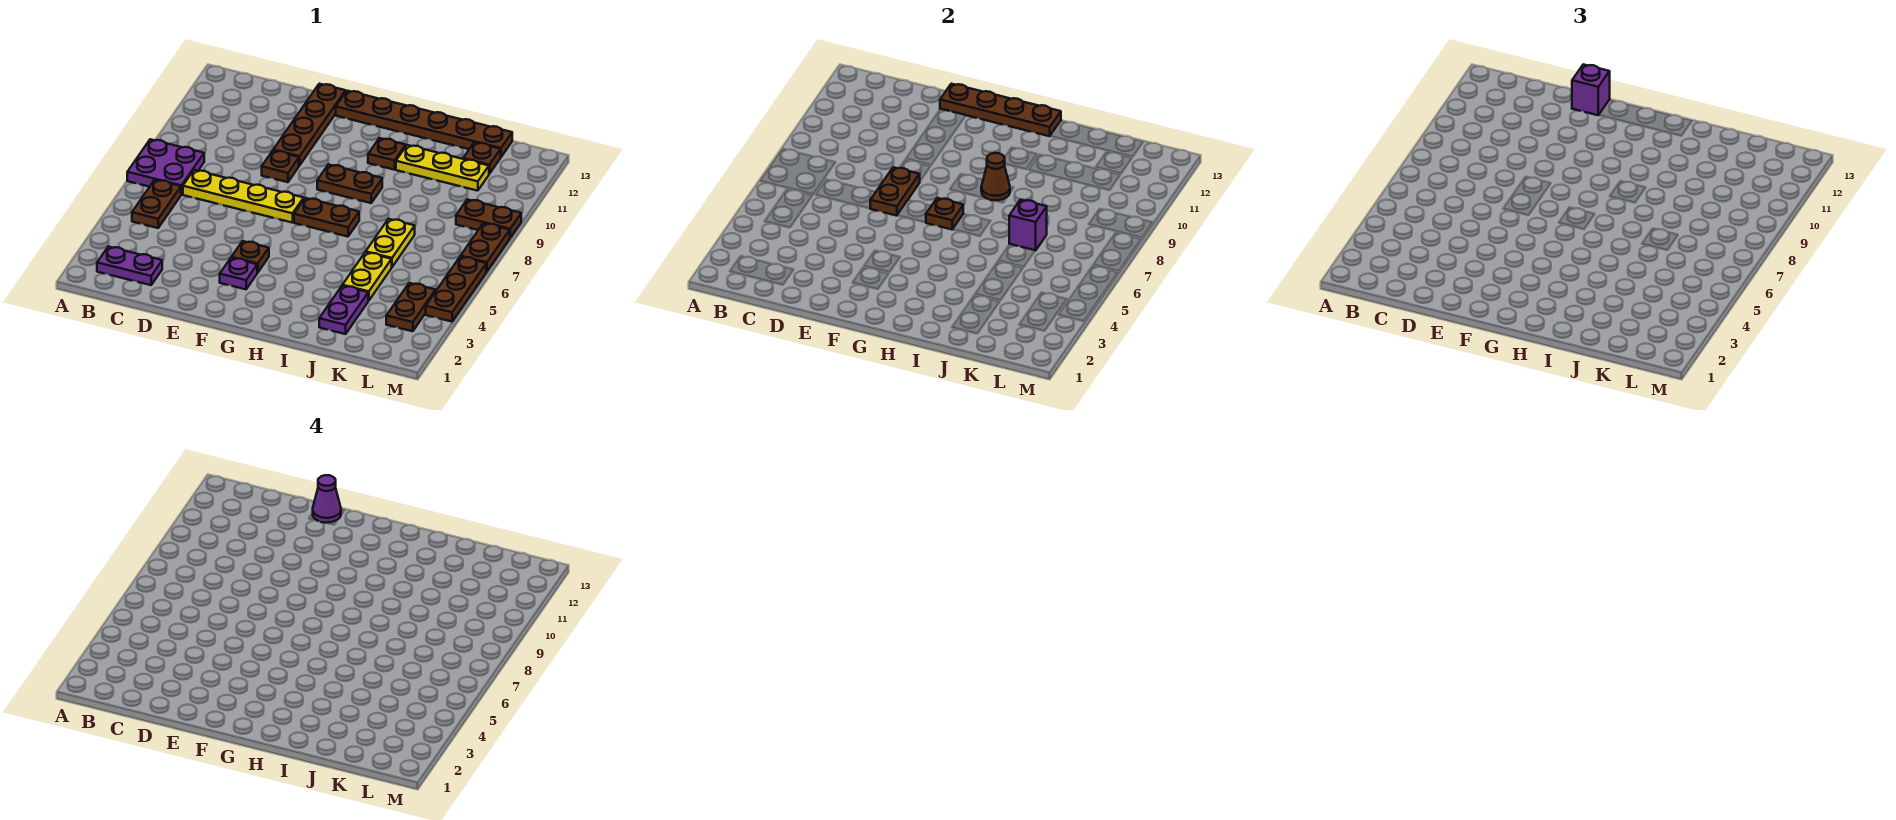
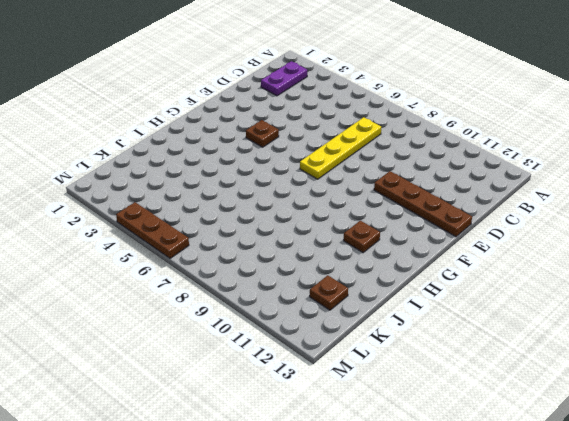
none -> purple 2x2 plate [127,139,204,195]
none -> brown 1x2 plate [132,180,181,228]
none -> brown 1x1 plate [262,151,299,182]

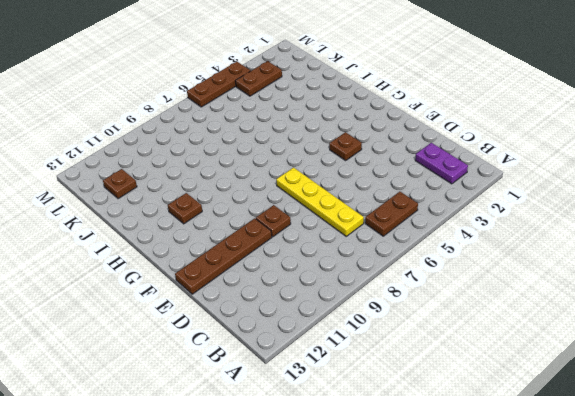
none -> purple 2x2 plate [127,139,204,195]
none -> purple 1x1 plate [220,258,257,289]
none -> brown 1x6 plate [336,91,512,157]

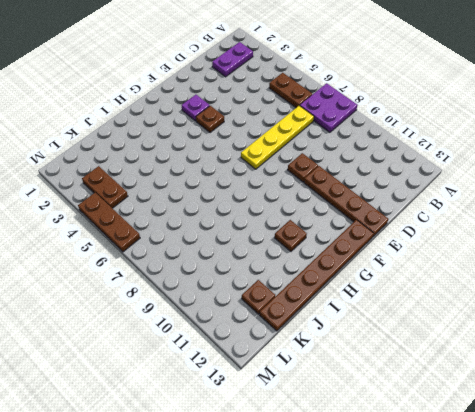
none -> brown 1x2 plate [294,198,359,237]
none -> brown 1x2 plate [317,164,382,203]
none -> yellow 1x3 plate [396,145,489,191]

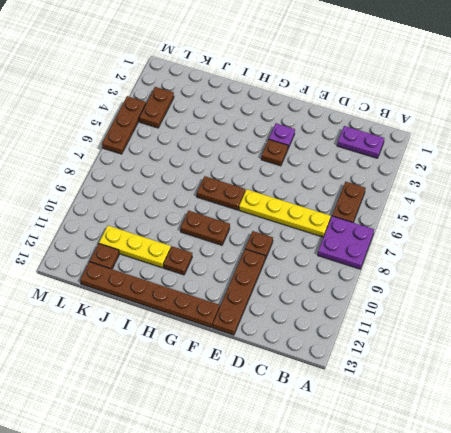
none -> purple 1x2 plate [319,286,368,334]
none -> yellow 1x2 plate [342,252,392,301]
none -> yellow 1x2 plate [366,219,415,267]

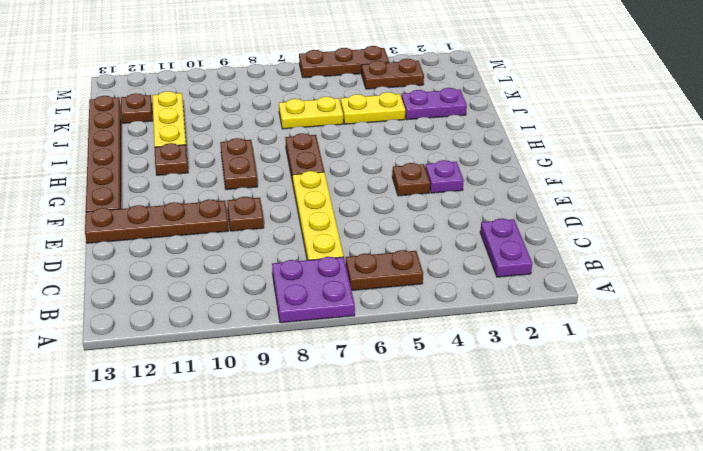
none -> brown 1x2 plate [456,199,521,238]
none -> brown 1x2 plate [461,223,510,271]
none -> brown 1x2 plate [870,167,920,216]

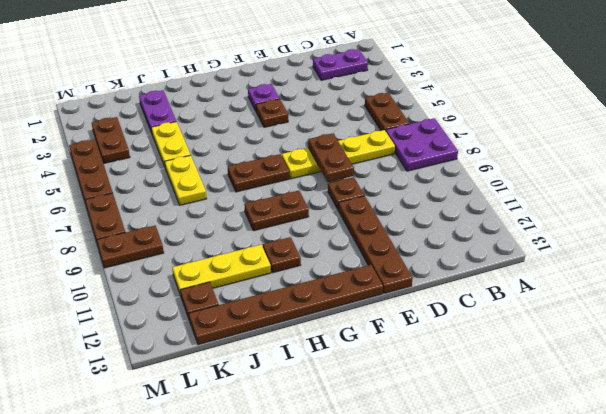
none -> brown 1x4 plate [940,84,1061,136]
none -> brown 1x1 plate [926,198,963,229]
none -> brown 1x1 cone [981,153,1010,200]

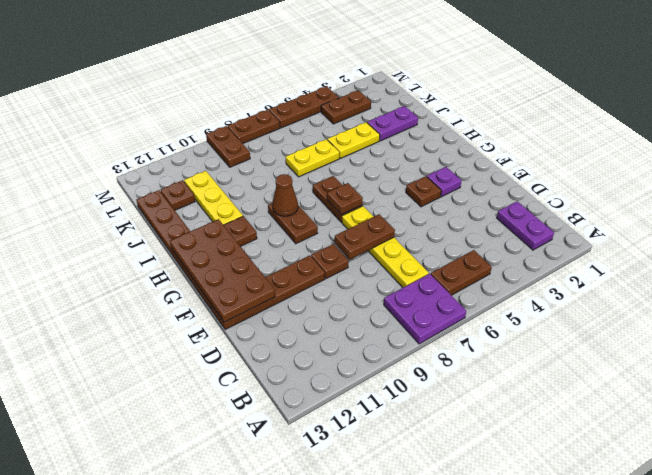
brown 2x4 plate [170,219,275,322] -> brown 1x4 plate [940,84,1061,136]
none -> purple 1x1 brick [1009,200,1047,251]
none -> purple 1x1 brick [1572,64,1610,115]
none -> purple 1x1 cone [313,475,341,523]

